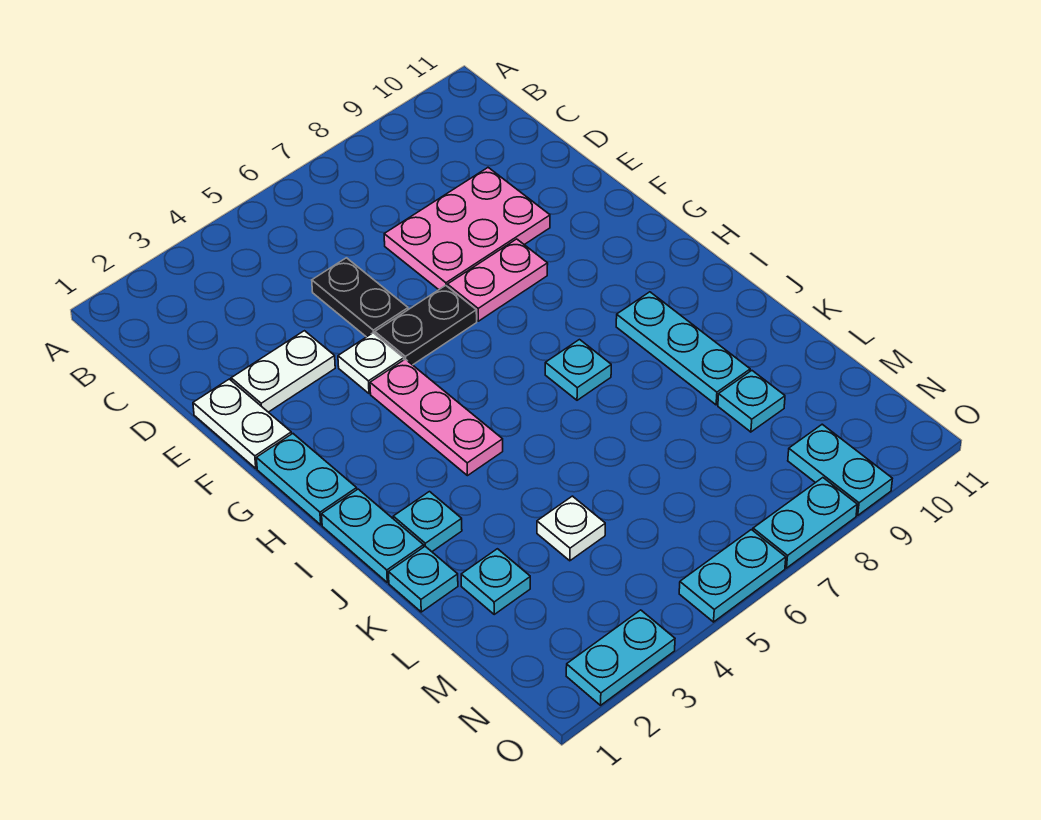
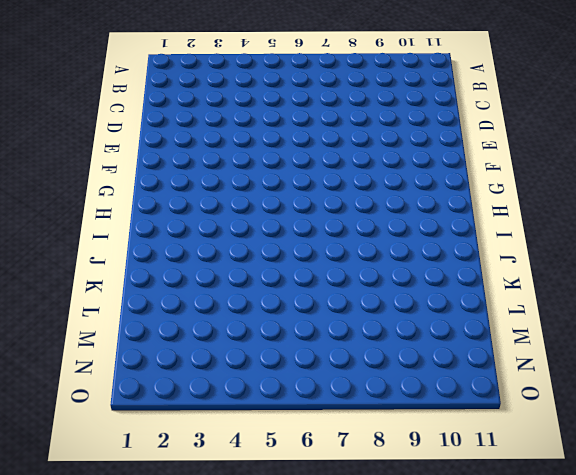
none -> black 1x2 plate [312,258,408,337]
none -> pink 2x3 plate [384,168,550,290]
none -> white 1x2 plate [193,379,291,469]

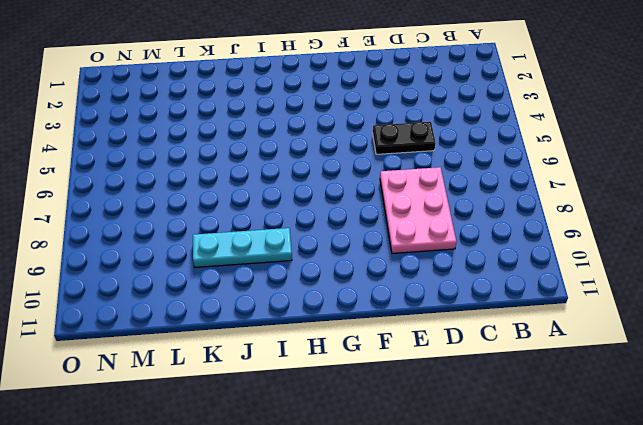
none -> white 1x2 plate [193,379,291,469]
none -> white 1x2 plate [231,331,335,412]
none -> white 1x1 plate [338,333,404,394]

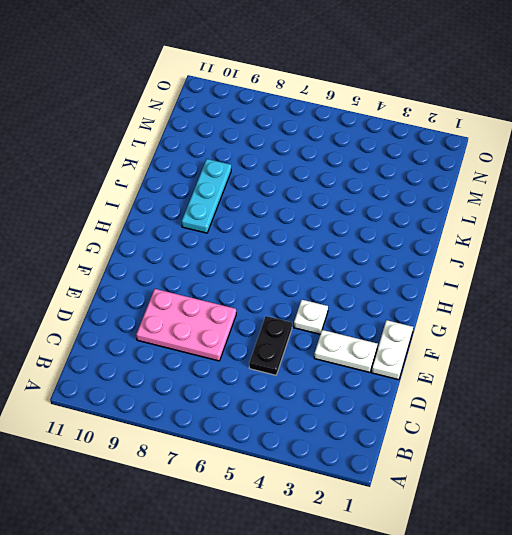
none -> black 1x2 plate [375,285,477,365]
none -> pink 1x2 plate [447,239,548,321]
none -> cyan 1x2 plate [256,434,357,525]

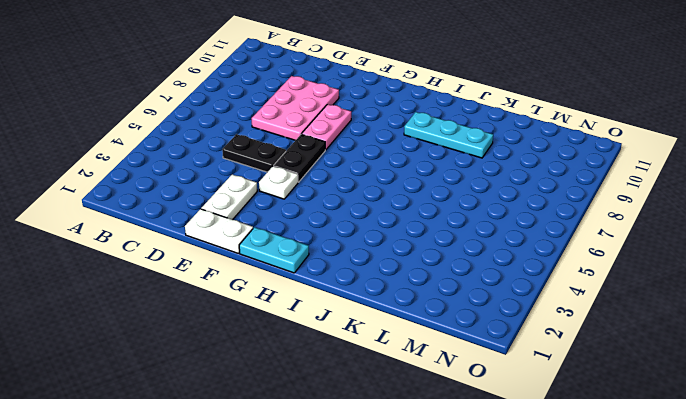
none -> pink 1x3 plate [370,359,503,476]
none -> cyan 1x2 plate [322,489,424,582]
none -> cyan 1x1 plate [545,340,611,400]

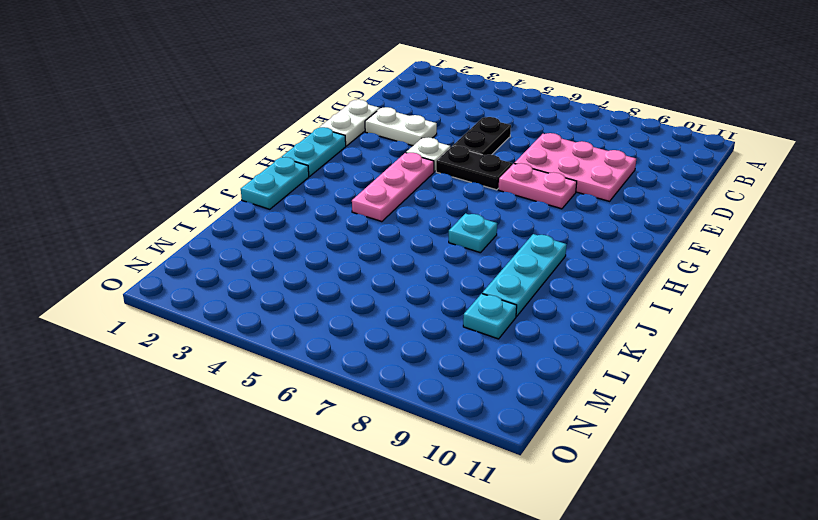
none -> cyan 1x1 plate [393,492,462,552]
none -> cyan 1x1 plate [388,546,458,612]
none -> cyan 1x1 plate [461,549,530,614]

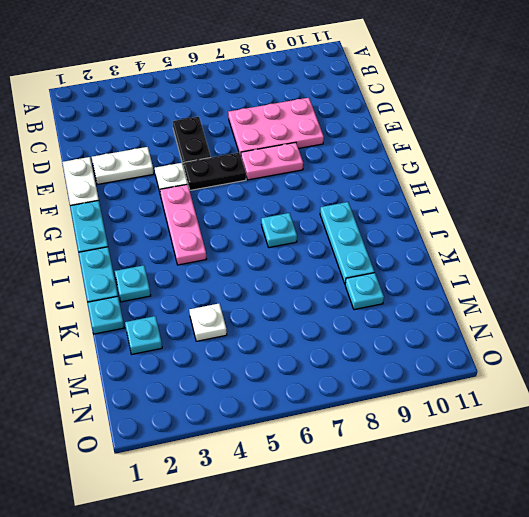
none -> cyan 1x2 plate [788,424,892,515]
none -> cyan 1x2 plate [566,610,675,705]
none -> cyan 1x2 plate [679,530,786,622]

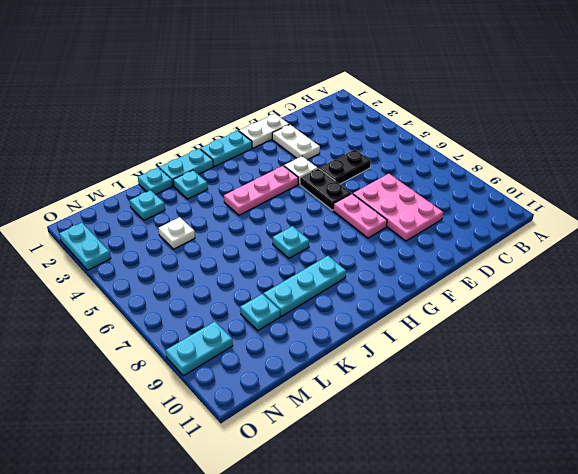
none -> cyan 1x2 plate [679,530,786,622]
none -> cyan 1x2 plate [753,478,857,568]

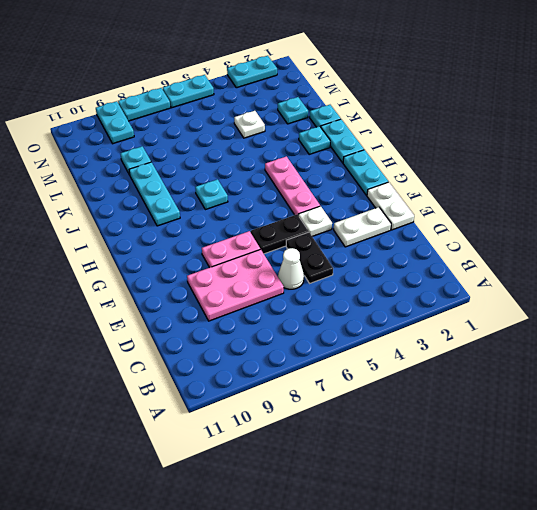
white 1x1 cone [278,248,304,289] -> none

